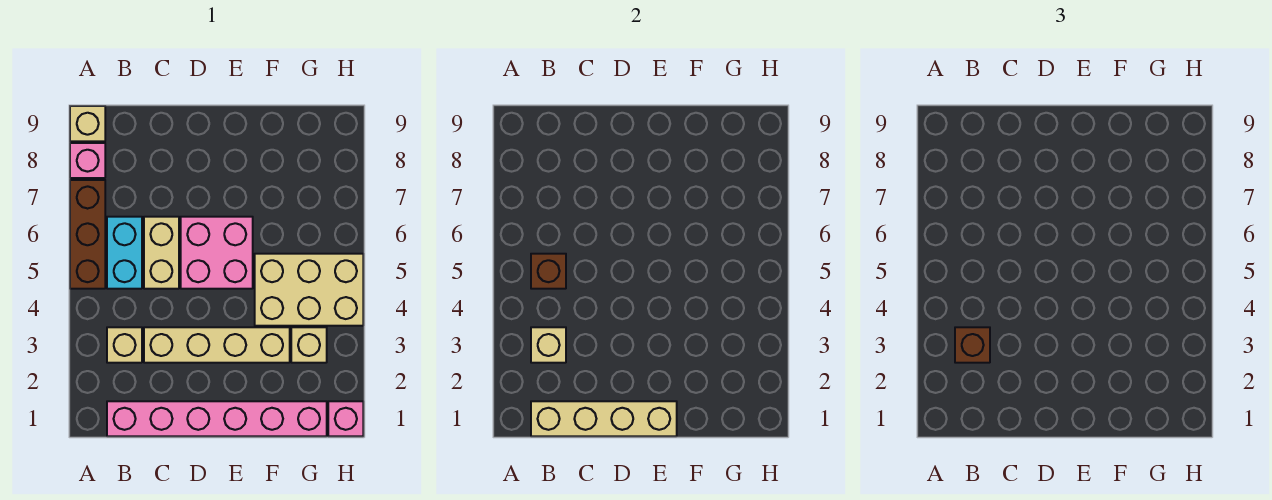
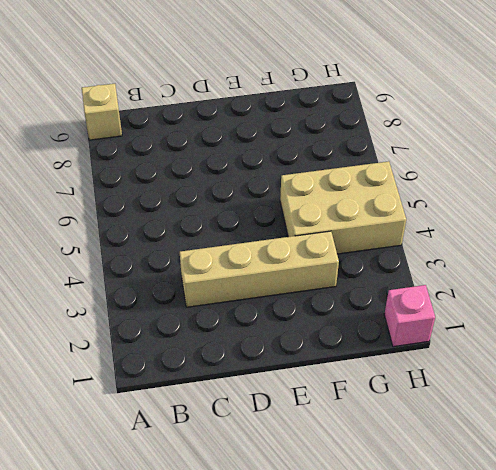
none -> brown 1x3 brick [70,180,105,289]
none -> pink 1x1 brick [70,143,105,178]
none -> pink 1x6 brick [107,401,327,436]

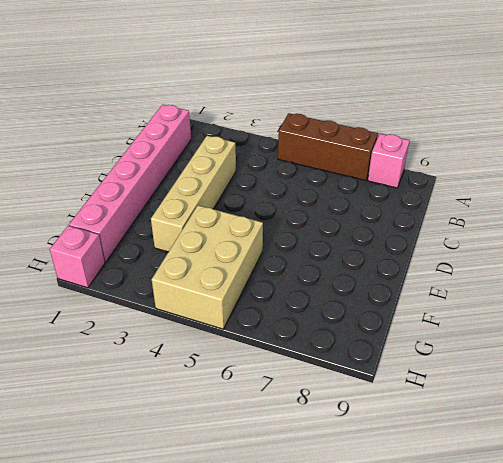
none -> tan 1x1 brick [70,106,105,141]
none -> tan 1x1 brick [107,327,142,363]
none -> cyan 1x2 brick [107,217,142,289]

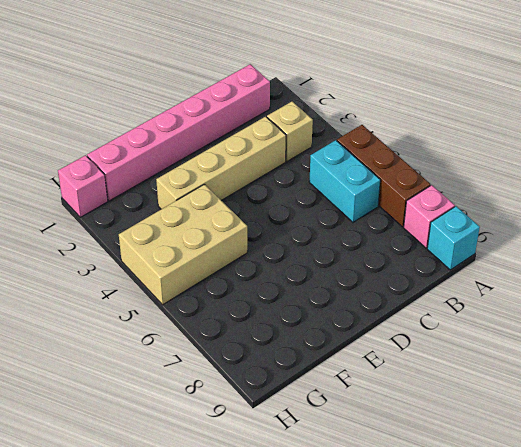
cyan 1x1 brick [427,206,480,270] -> tan 1x1 brick [70,106,105,141]
none -> tan 1x2 brick [144,217,179,289]
none -> pink 2x2 brick [181,217,253,289]
none -> tan 1x1 brick [291,327,327,363]

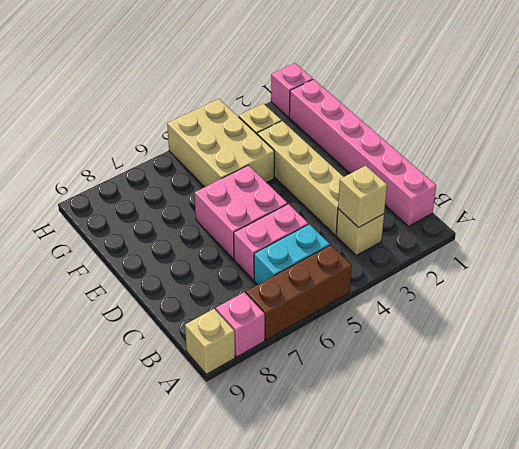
pink 1x2 brick [234,204,308,280] -> tan 1x2 brick [144,217,179,289]
none -> tan 1x4 brick [531,401,677,436]
none -> brown 1x1 brick [531,254,566,289]
none -> brown 1x1 brick [955,327,990,363]

